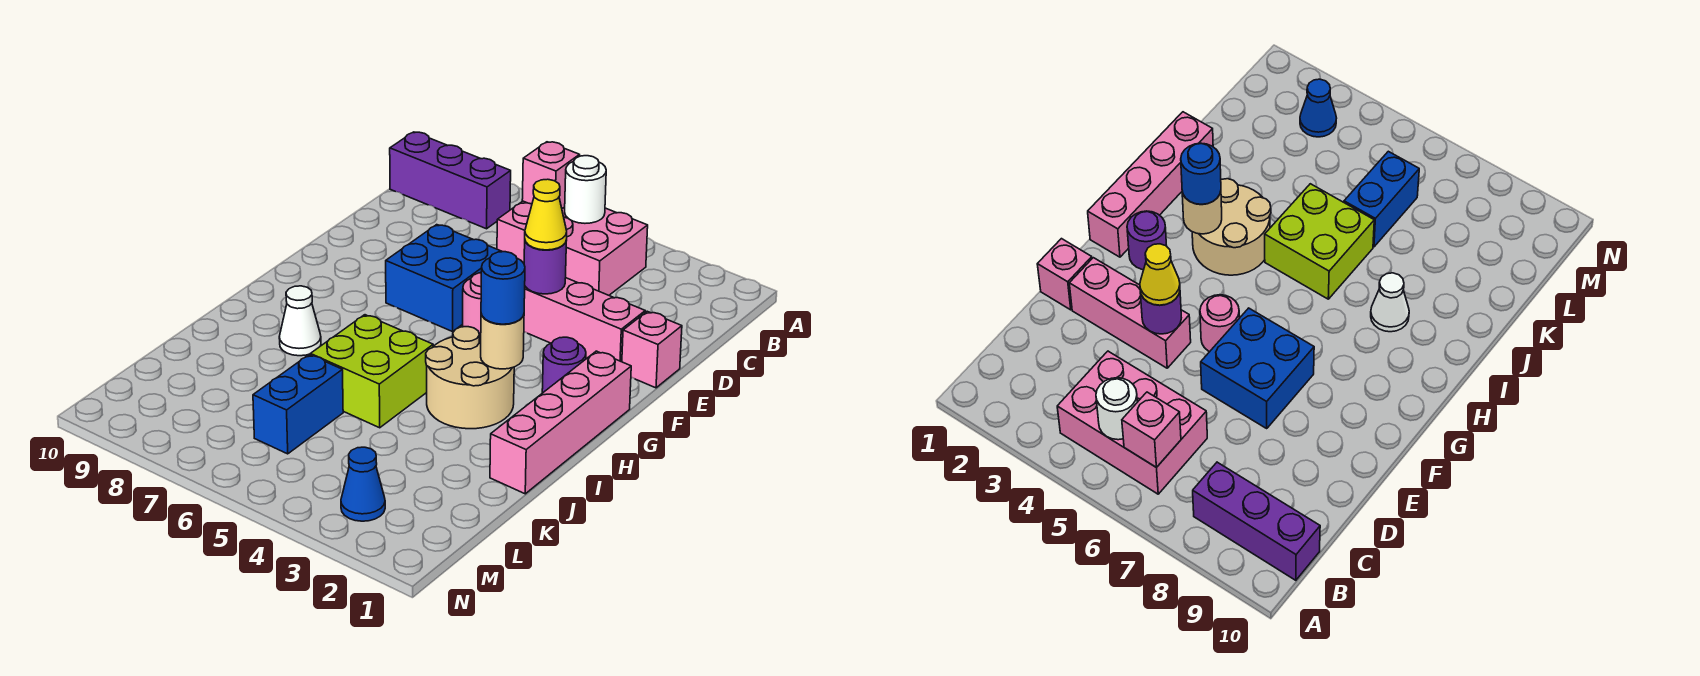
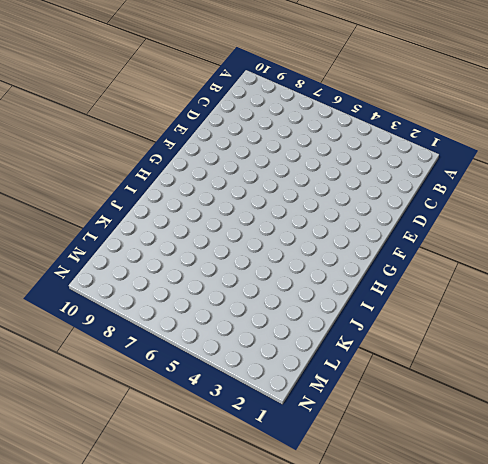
none -> pink 2x3 brick [497,201,648,295]
none -> purple 1x3 brick [390,132,511,229]
none -> pink 1x1 brick [622,311,682,388]

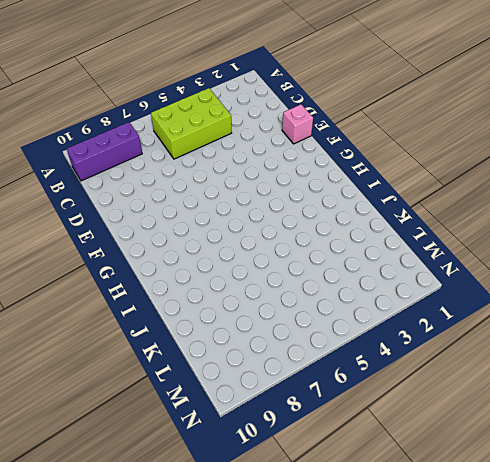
lime 2x3 brick [151,88,232,159] -> pink 2x3 brick [497,201,648,295]
none -> pink 1x3 brick [524,278,645,362]
none -> blue 2x2 brick [386,225,502,332]
none -> pink 1x1 round brick [463,273,481,336]

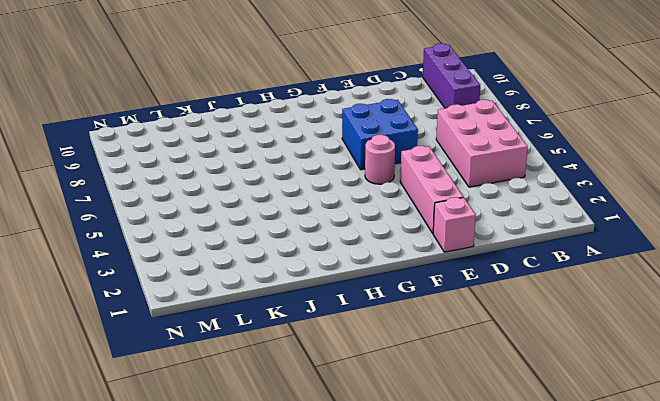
none -> pink 1x4 brick [490,351,631,494]
none -> purple 1x1 round brick [542,337,586,393]
none -> tan 2x2 round brick [426,327,514,429]

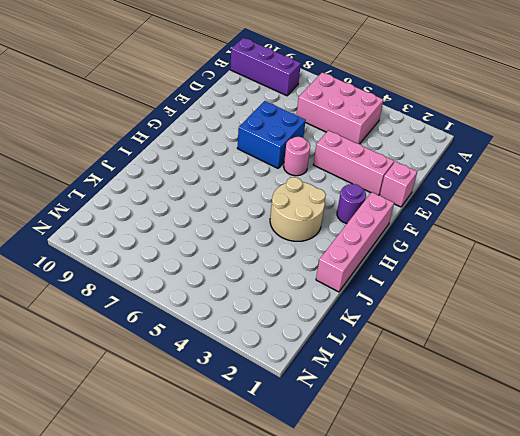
none -> lime 2x2 brick [310,315,433,428]
none -> white 1x1 cone [279,286,321,356]
none -> blue 1x2 brick [253,354,343,454]

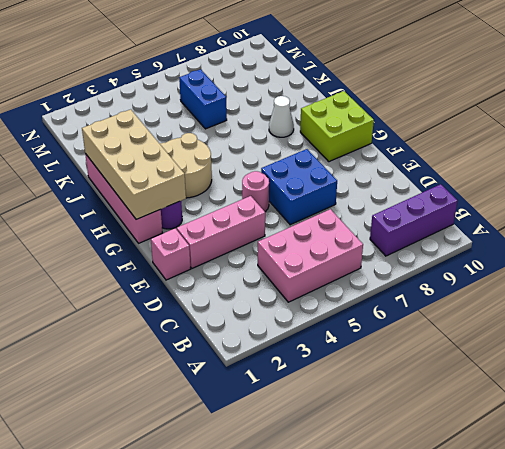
tan 2x4 brick [82,109,186,220] -> none
lime 2x2 brick [300,91,374,162] -> lime 2x2 brick moved to [310,315,433,428]
none -> blue 1x1 cone [341,447,385,521]
none -> white 1x1 round brick [565,156,606,223]
none -> pink 1x1 brick [522,142,580,209]

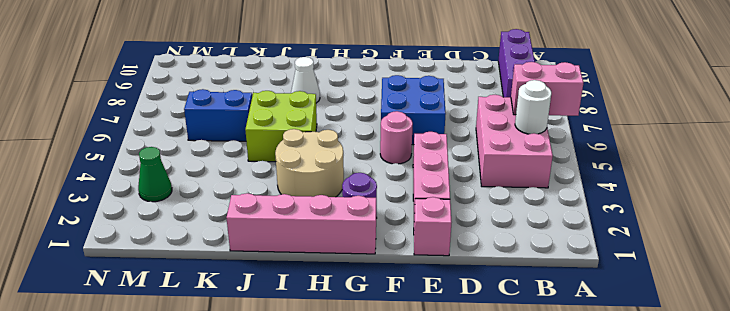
pink 1x2 brick [511,62,583,116] -> pink 1x1 brick [522,142,580,209]
green 1x1 cone [138,147,172,202] -> blue 1x1 cone [341,447,385,521]
none -> purple 1x1 round brick [524,240,567,294]
none -> tan 1x1 round brick [481,314,524,369]
none -> yellow 1x1 cone [525,179,567,250]

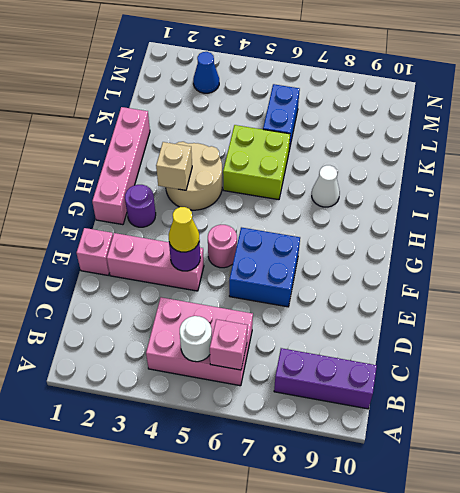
tan 1x1 brick [156,142,192,190] -> tan 1x1 round brick [481,314,524,369]
none -> blue 1x1 round brick [481,252,525,324]

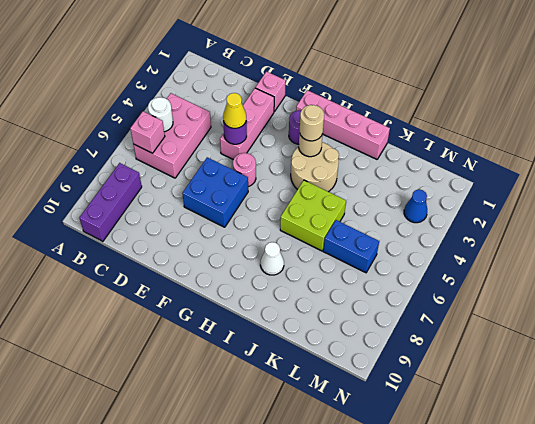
tan 1x1 round brick [300,105,324,141] -> blue 1x1 round brick [481,252,525,324]

